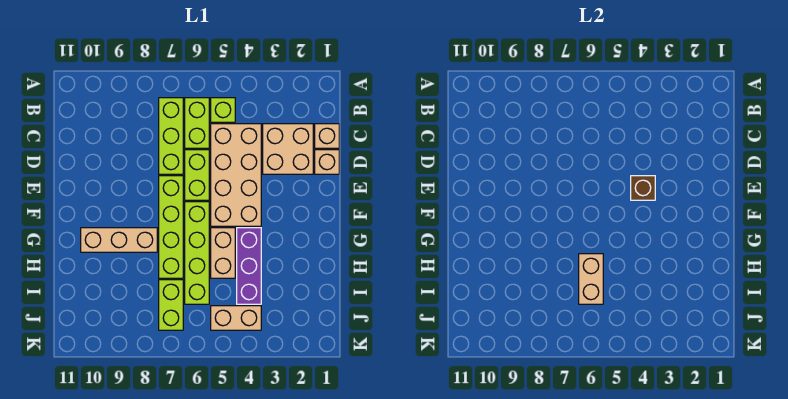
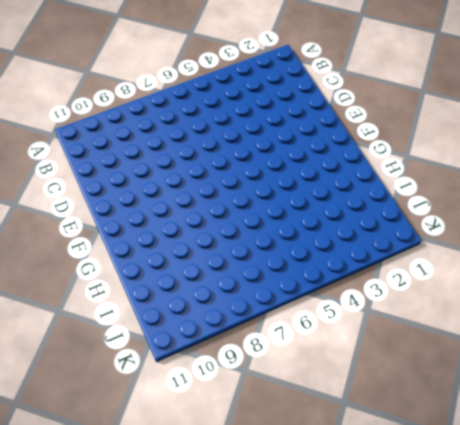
none -> lime 1x1 brick [211,98,235,122]
none -> lime 1x2 brick [185,98,209,148]
none -> lime 1x3 brick [159,98,183,174]

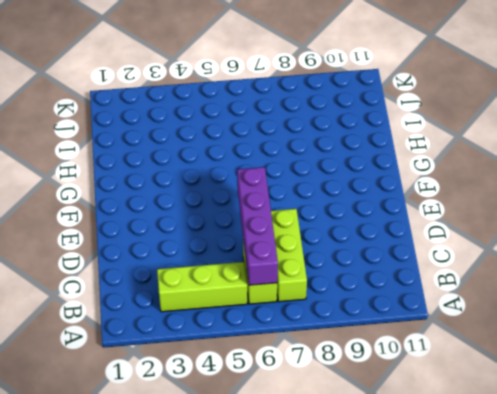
lime 1x3 brick [157,262,247,312] -> lime 1x1 brick [211,98,235,122]
purple 1x4 brick [237,167,278,285] -> none
none -> tan 1x1 brick [315,124,339,148]
none -> tan 2x2 brick [263,124,313,174]
none -> tan 2x4 brick [211,124,261,226]

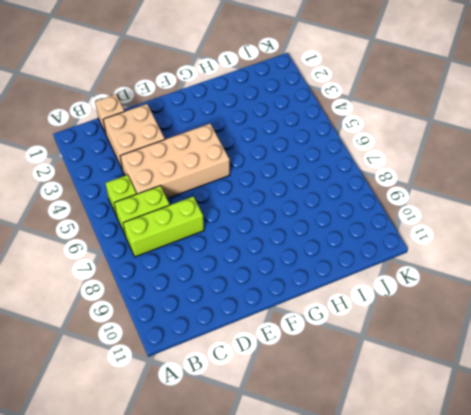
none -> tan 1x1 brick [315,150,339,174]
none -> lime 1x2 brick [185,150,209,200]
none -> lime 1x4 brick [159,176,183,278]

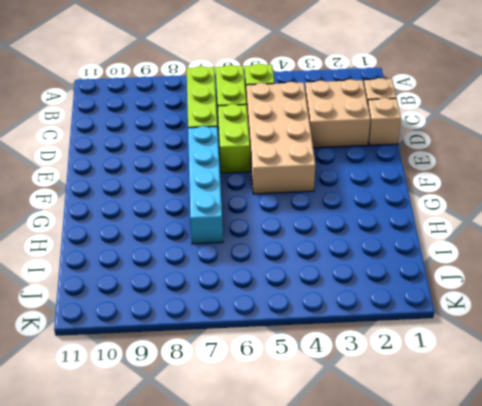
cyan 1x4 brick [188,126,223,244] -> lime 1x4 brick [159,176,183,278]
none -> lime 1x4 brick [185,202,209,304]
none -> purple 1x3 brick [237,228,261,304]
none -> tan 1x2 brick [211,228,235,278]

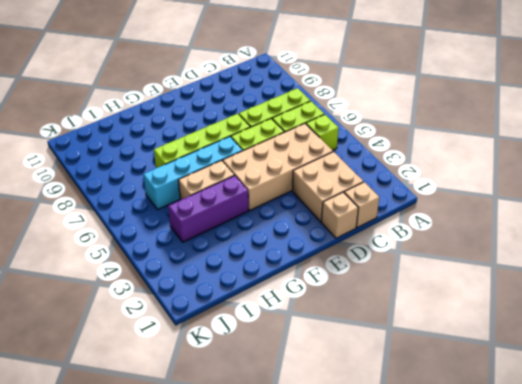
cyan 1x4 brick [143,136,242,210] -> lime 1x4 brick [185,202,209,304]
none -> tan 1x3 brick [81,228,157,252]
none -> lime 1x2 brick [159,280,183,330]
none -> tan 1x2 brick [211,306,261,330]

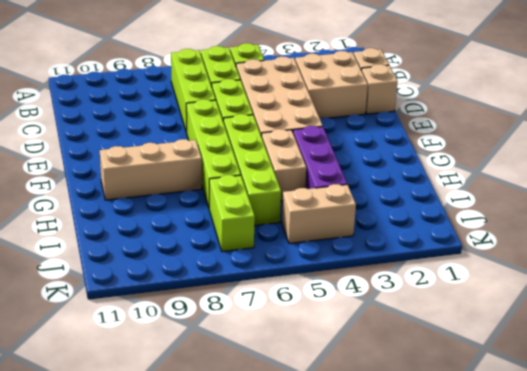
none -> brown 1x1 brick [631,176,655,200]
none -> tan 1x2 brick [579,254,603,304]

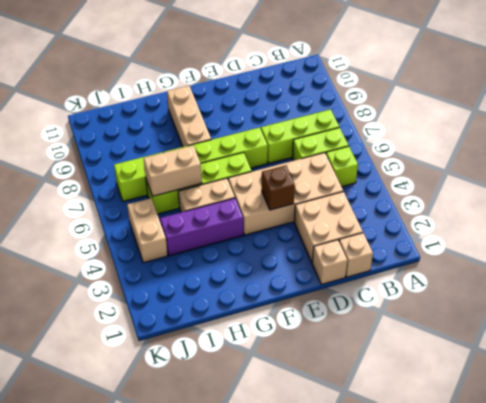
none -> lime 1x2 brick [185,150,209,200]

